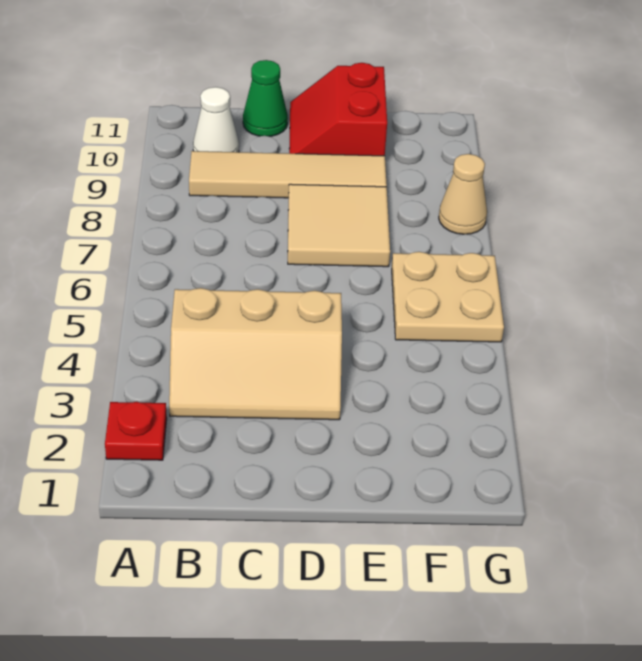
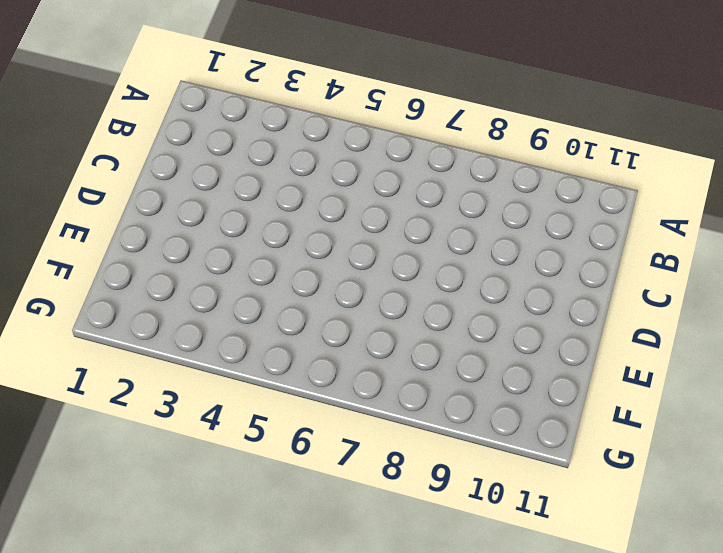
none -> red 1x1 plate [105,402,167,460]
none -> tan 2x3 slope [169,288,342,420]

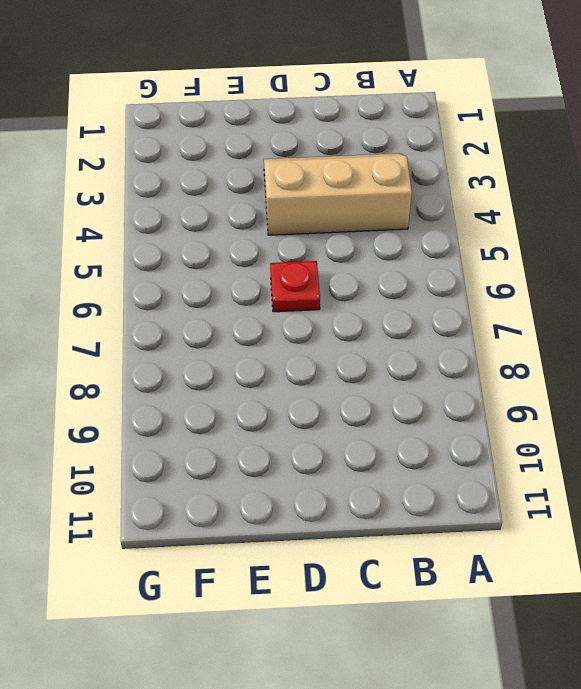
red 1x1 plate [270,261,320,312] -> red 1x1 plate moved to [105,402,167,460]
none -> tan 1x4 tile [189,151,387,198]
none -> white 1x1 cone [193,87,239,152]

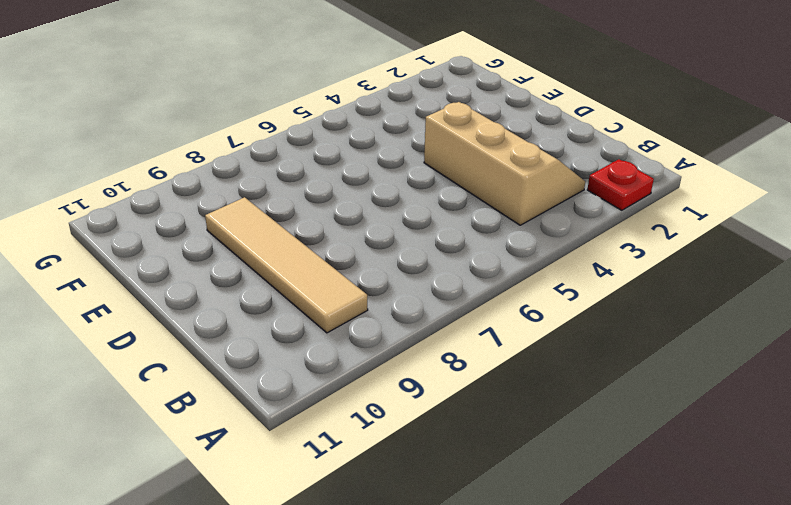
none -> white 1x1 cone [193,87,239,152]
none -> green 1x1 cone [243,60,288,136]

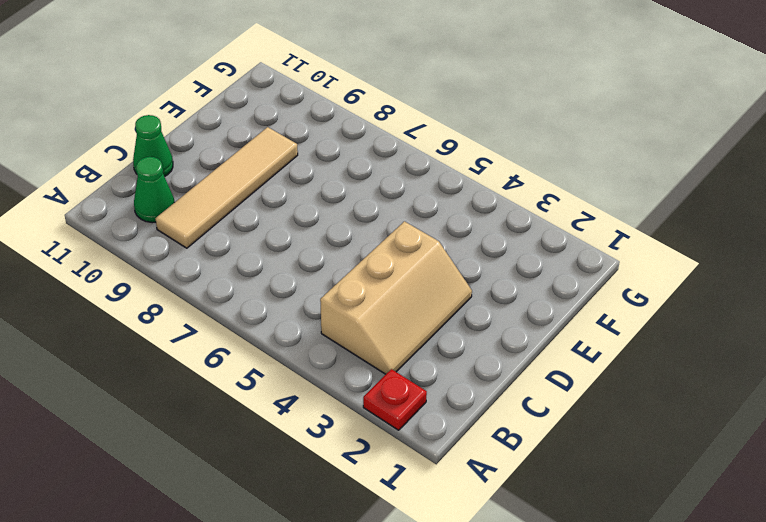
green 1x1 cone [134,157,174,223] -> white 1x1 cone [193,87,239,152]
none -> tan 2x2 tile [288,184,390,267]
none -> red 2x2 slope [289,63,387,156]

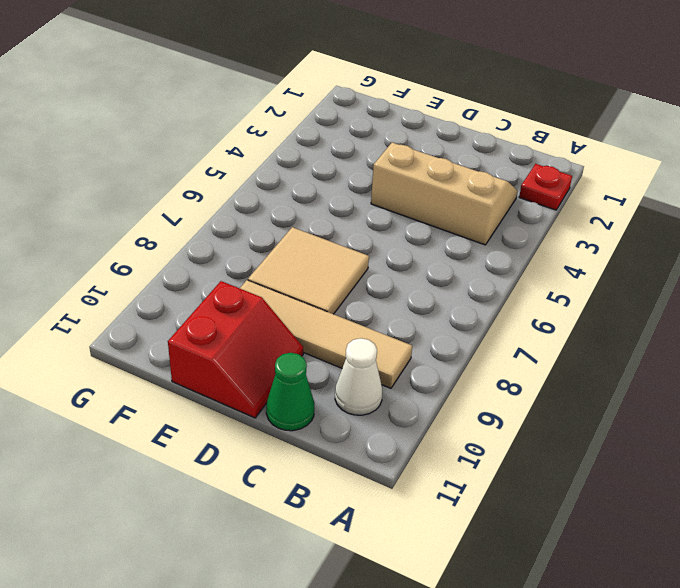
none -> tan 2x2 plate [392,252,504,342]
none -> tan 1x1 cone [439,154,487,234]

